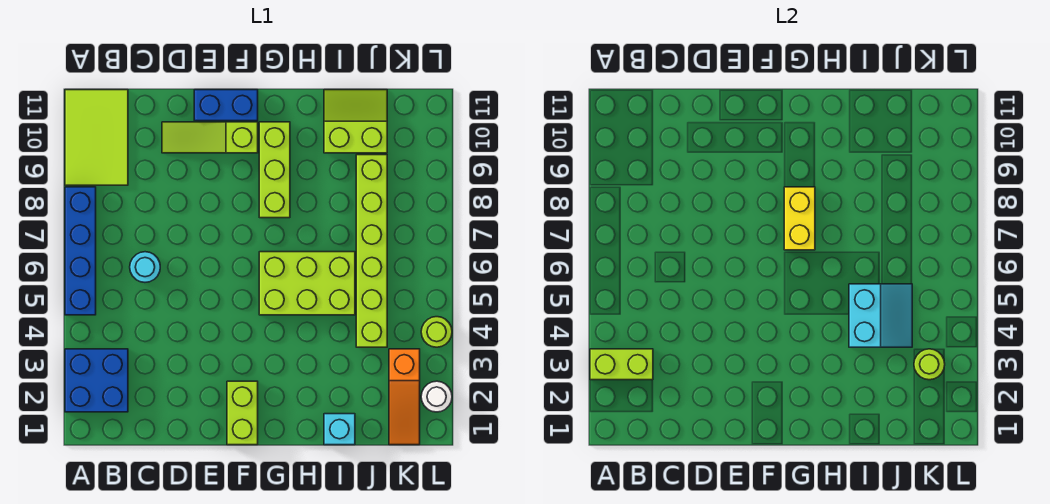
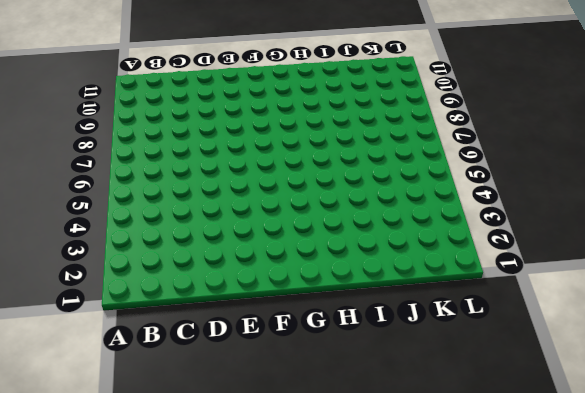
none -> blue 2x2 brick [65,349,128,412]
none -> blue 1x4 brick [65,187,96,315]
none -> lime 2x3 tile [65,90,128,185]

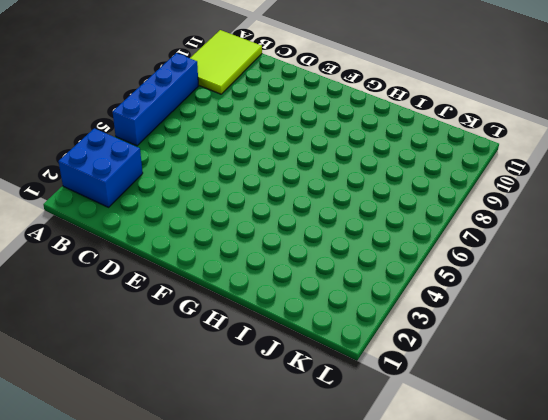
none -> cyan 1x1 round brick [130,252,160,282]
none -> lime 1x3 slope [162,122,258,153]
none -> blue 1x2 brick [194,90,258,121]

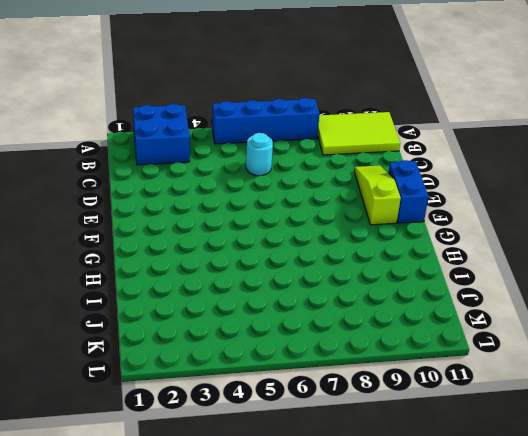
none -> lime 1x2 brick [227,381,258,445]
none -> lime 2x3 brick [259,252,355,315]
none -> lime 1x3 brick [259,122,290,218]

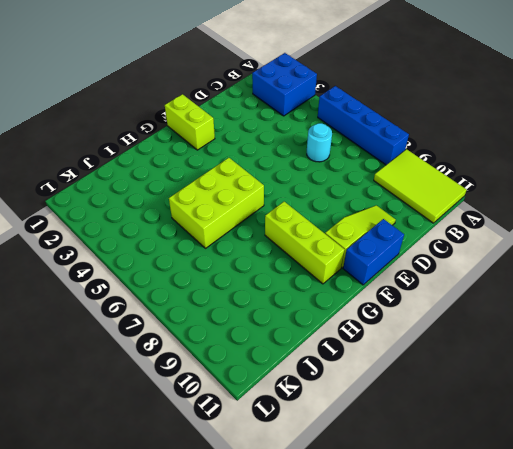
none -> cyan 1x1 brick [324,414,355,445]
none -> lime 2x2 slope [324,90,387,153]
none -> lime 1x6 brick [356,155,387,347]

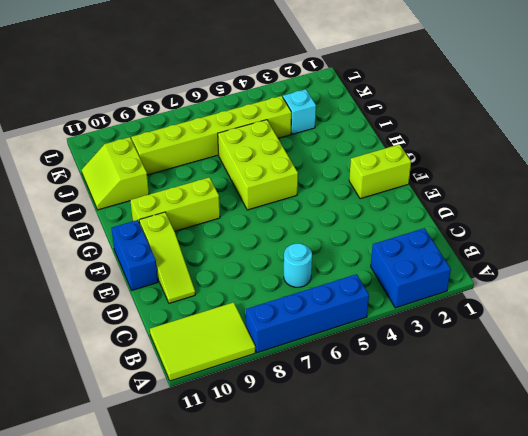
cyan 1x1 brick [283,89,316,134] -> cyan 1x1 brick moved to [324,414,355,445]
none -> orange 1x3 slope [389,349,420,445]
none -> white 1x1 round brick [421,381,452,412]
none -> lime 1x1 round brick [421,317,452,347]

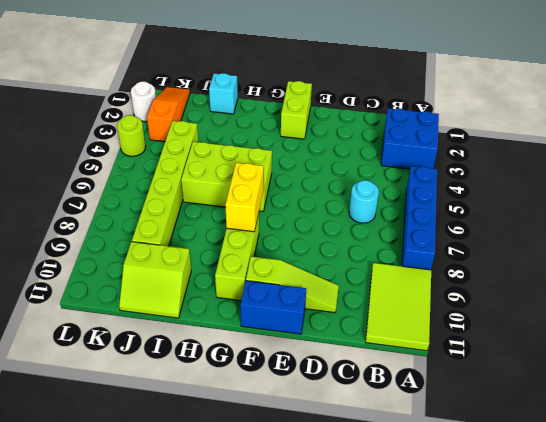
none -> lime 1x2 brick [590,349,653,380]
none -> cyan 2x2 slope [849,284,912,347]
none -> lime 1x1 round brick [914,349,945,380]

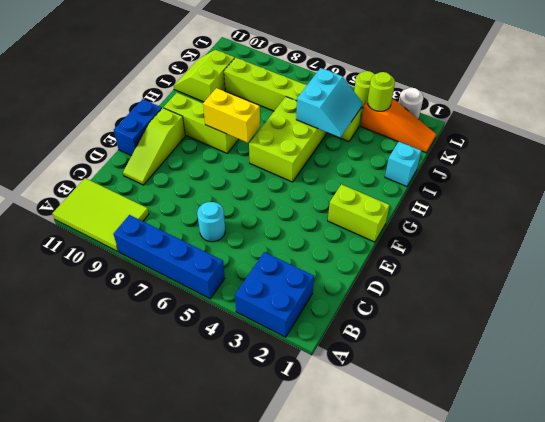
cyan 2x2 slope [296,68,362,137] -> cyan 2x2 slope turned to [849,284,912,347]
none -> lime 1x2 brick [590,349,653,380]

